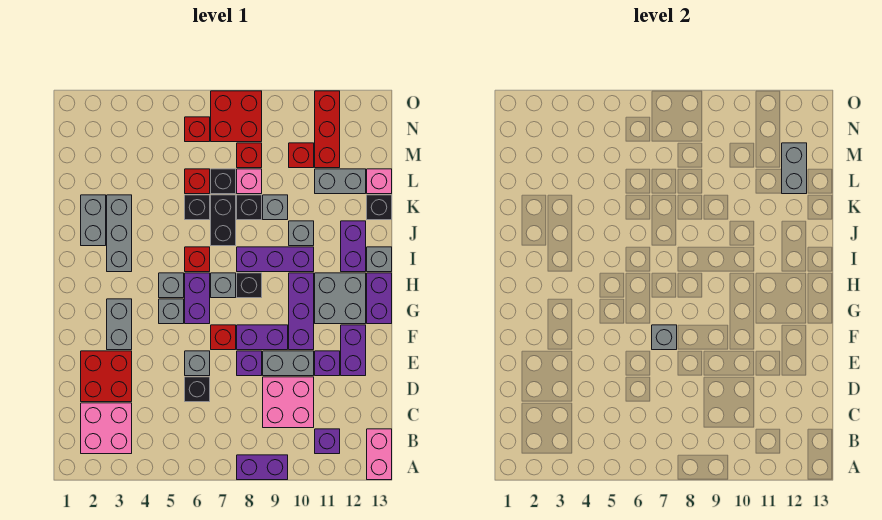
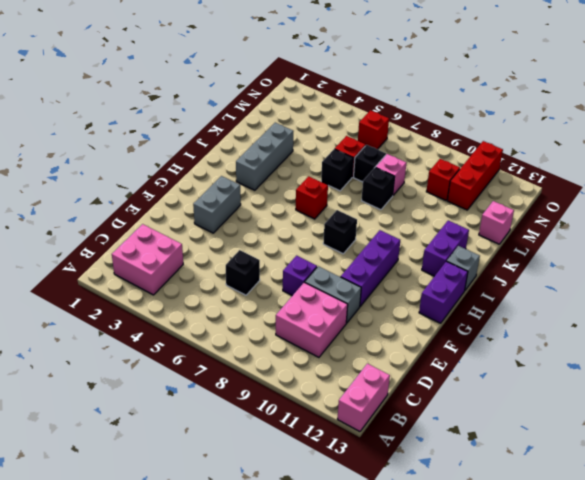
none -> purple 1x2 brick [237,455,288,480]
none -> purple 1x1 brick [315,429,340,454]
none -> red 2x2 brick [81,351,132,402]
none -> grey 1x1 brick [185,351,210,376]

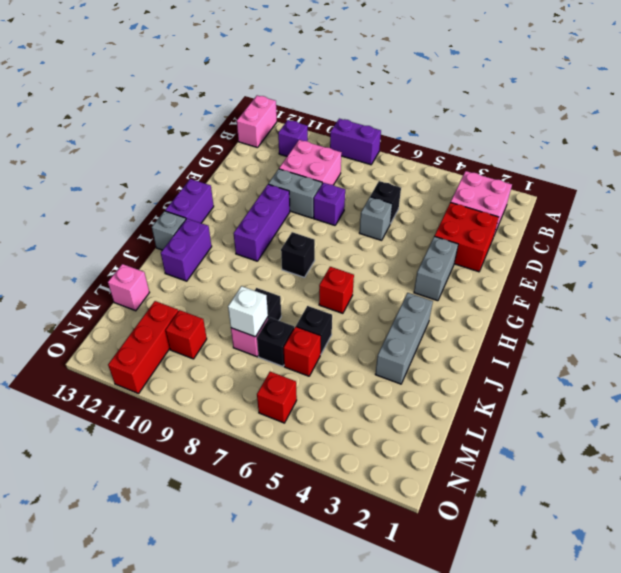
white 1x1 brick [228,286,268,337] -> none
none -> purple 1x1 brick [315,351,340,376]
none -> purple 1x2 brick [341,325,366,376]
none -> red 1x1 brick [211,325,236,350]
none -> purple 1x2 brick [237,325,288,350]

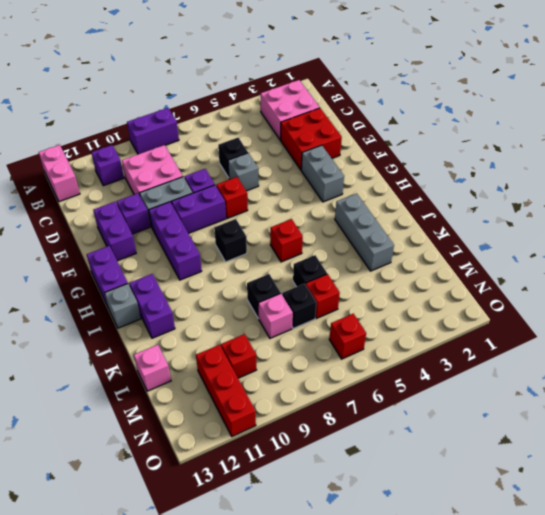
none -> grey 1x1 brick [159,299,184,324]
none -> purple 1x2 brick [185,273,210,324]
none -> grey 2x2 brick [315,273,366,324]
none -> grey 1x1 brick [159,273,184,298]

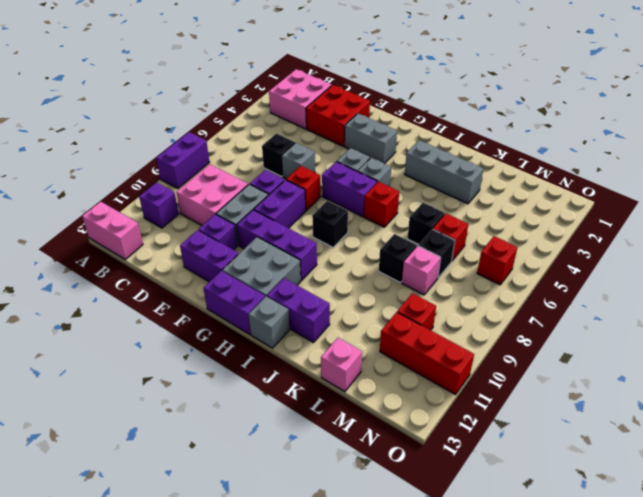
none -> grey 1x1 brick [211,273,236,298]
none -> purple 1x3 brick [237,247,314,272]
none -> grey 1x2 brick [81,195,106,246]
none -> black 1x2 brick [211,195,236,246]

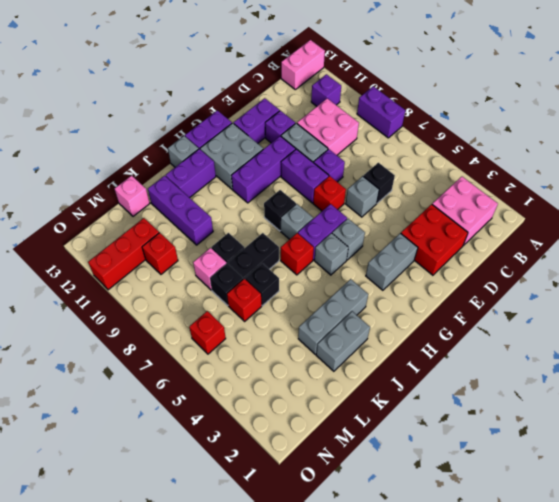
purple 1x3 brick [148,176,213,245] -> purple 1x3 brick moved to [237,247,314,272]
none -> grey 1x1 brick [289,221,314,246]
none -> grey 1x1 brick [263,195,288,220]
none -> black 1x1 brick [367,195,392,220]
none -> grey 1x2 brick [315,169,366,194]

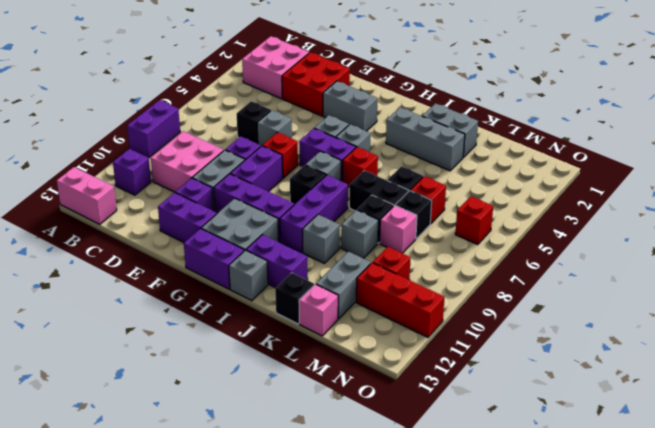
none -> red 1x1 brick [237,143,262,168]
none -> red 2x2 brick [211,91,262,142]
none -> grey 1x1 brick [652,325,677,350]
none -> grey 1x2 brick [782,143,807,194]

